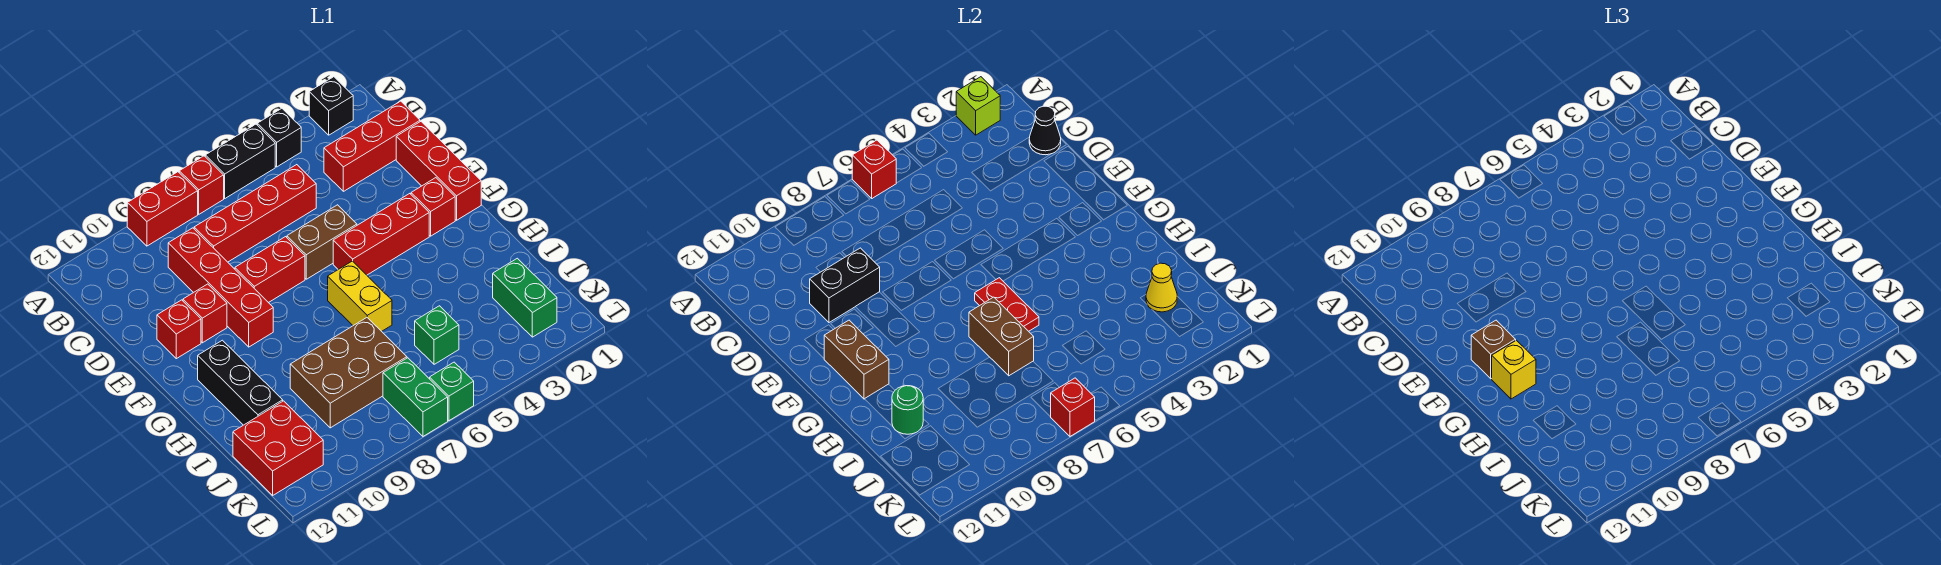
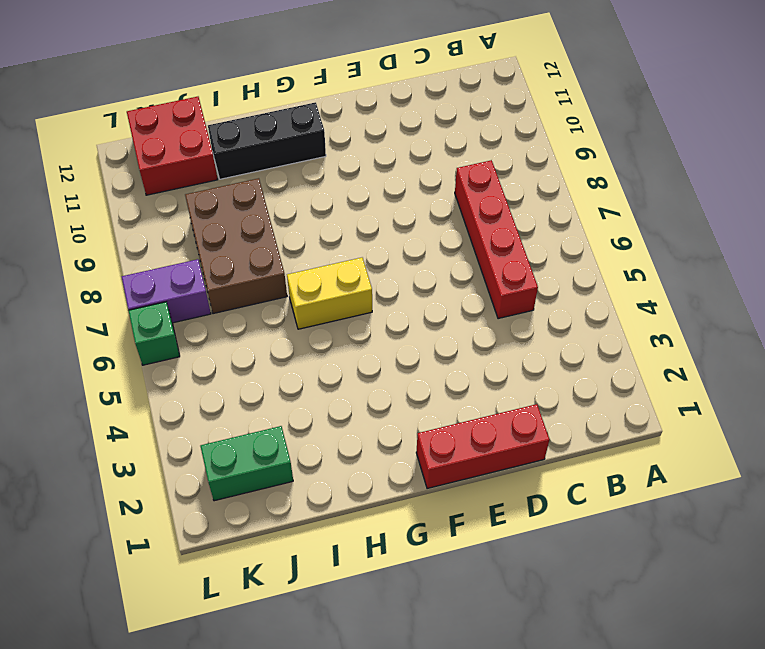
purple 1x2 brick [122,259,211,323] -> green 1x2 brick [383,358,448,436]
none -> black 1x1 brick [309,77,353,135]
none -> black 1x1 brick [257,108,301,167]
none -> black 1x2 brick [205,124,275,198]
none -> red 1x1 brick [179,156,224,214]

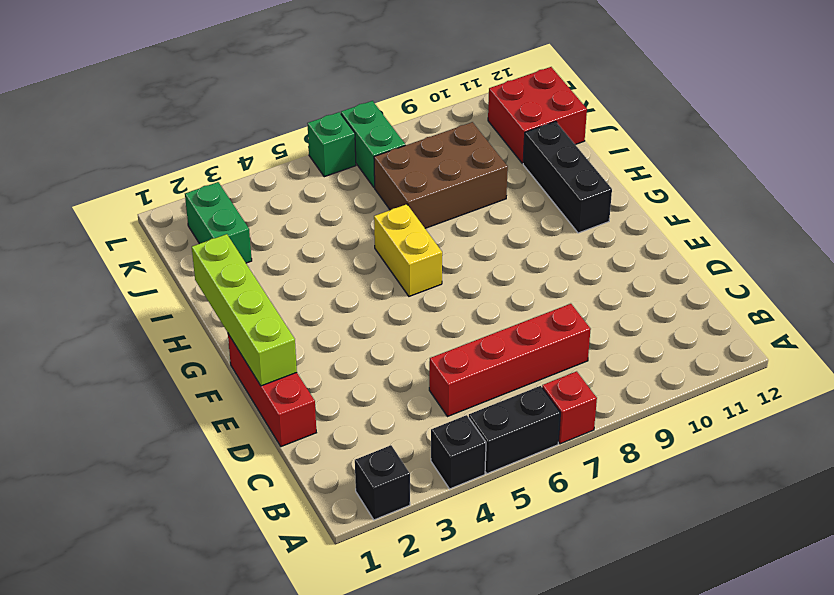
lime 1x4 brick [192,234,297,386] -> none
none -> red 1x2 brick [127,172,198,246]
none -> red 1x3 brick [324,101,420,191]
none -> red 1x4 brick [168,228,273,347]
none -> brown 1x2 brick [287,205,357,279]

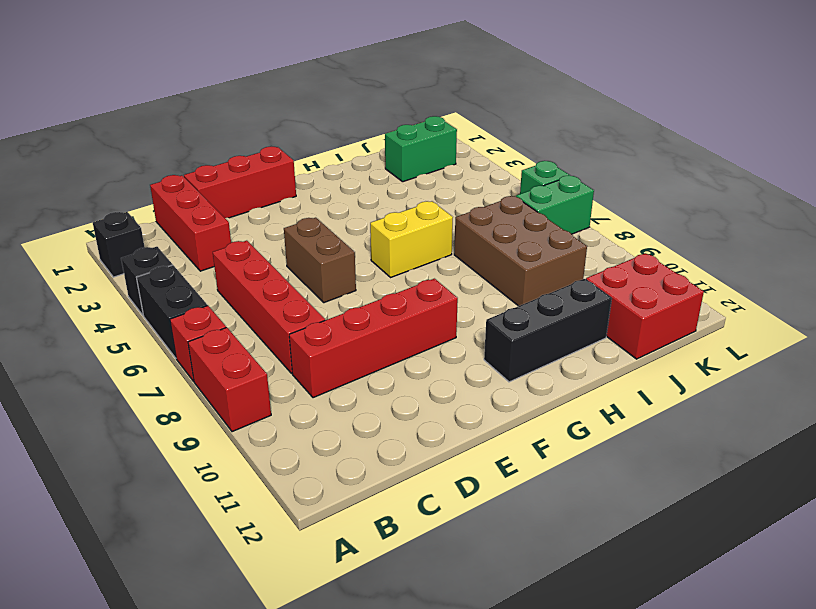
none -> red 1x2 brick [235,237,305,303]
none -> red 1x1 brick [183,284,227,343]
none -> red 1x1 brick [157,300,201,359]
none -> red 1x1 brick [411,178,455,236]

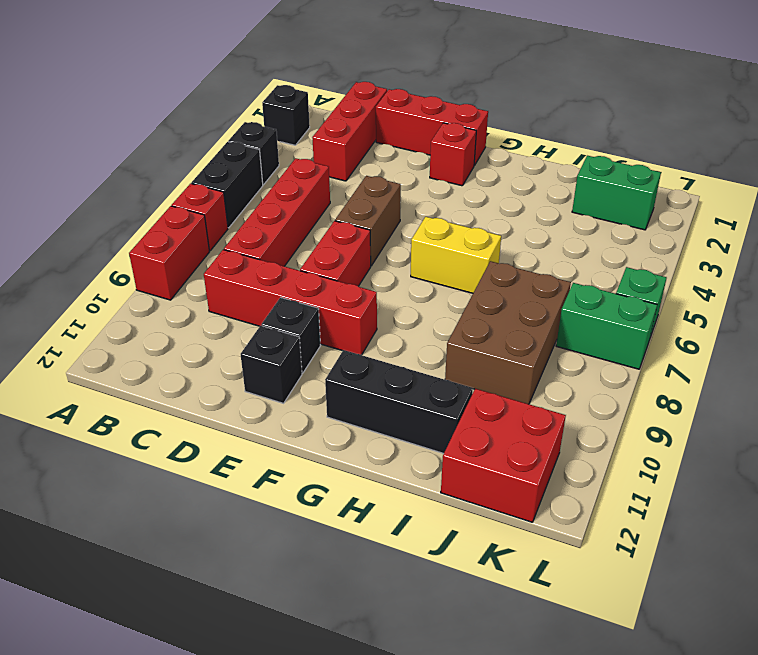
black 1x1 brick [261,297,320,373] -> red 1x1 brick [183,284,227,343]
black 1x1 brick [241,326,302,403] -> red 1x1 brick [157,300,201,359]
none -> red 1x3 brick [333,194,429,275]
none -> green 1x1 brick [415,306,459,364]
none -> lime 1x1 brick [956,77,1000,135]
none -> red 1x1 brick [852,140,896,198]

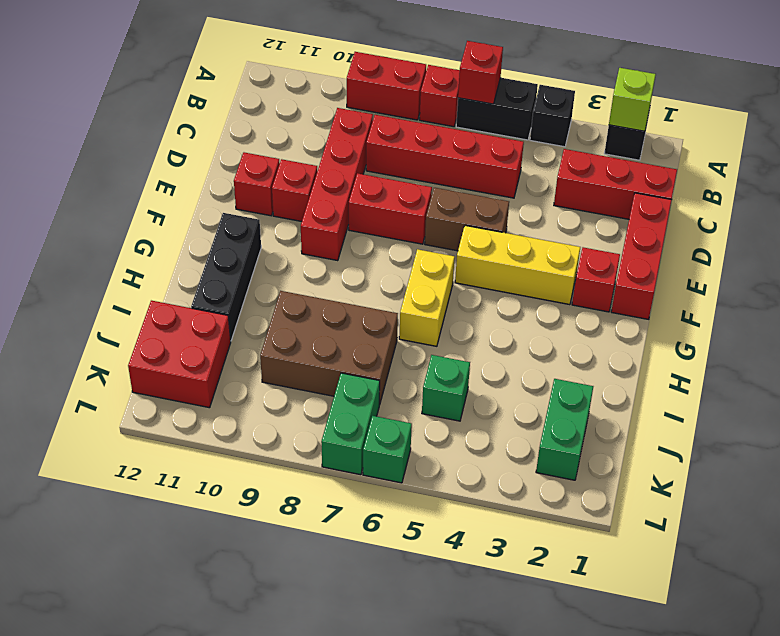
yellow 1x3 brick [455,225,580,305] -> red 1x3 brick [333,194,429,275]
none -> black 1x1 cone [1029,106,1061,155]
none -> black 1x2 brick [810,248,880,322]
none -> brown 1x2 brick [824,320,889,399]
none -> red 1x2 plate [975,278,1039,331]

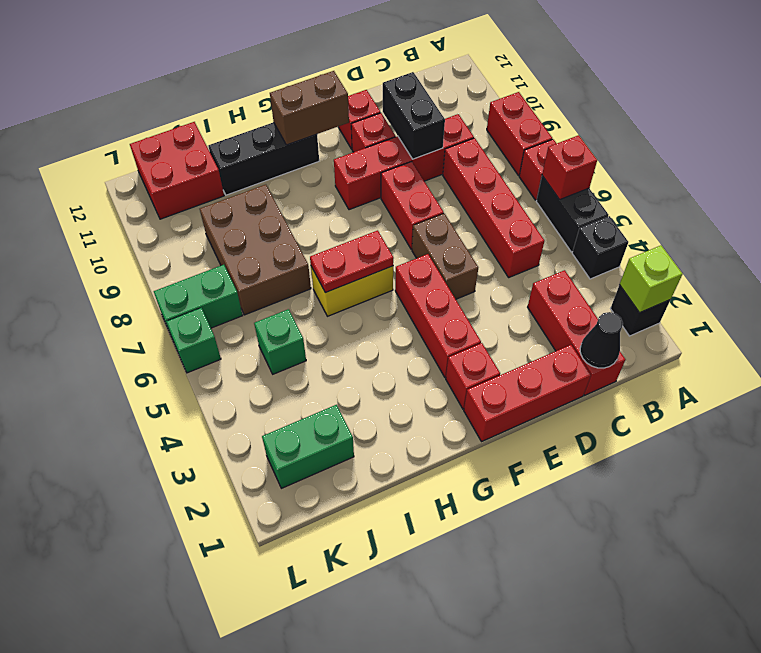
none -> brown 1x2 brick [969,297,1034,376]
none -> green 1x1 round brick [892,386,923,434]
none -> yellow 1x1 cone [1146,263,1177,312]
none -> red 1x1 brick [1051,378,1095,436]

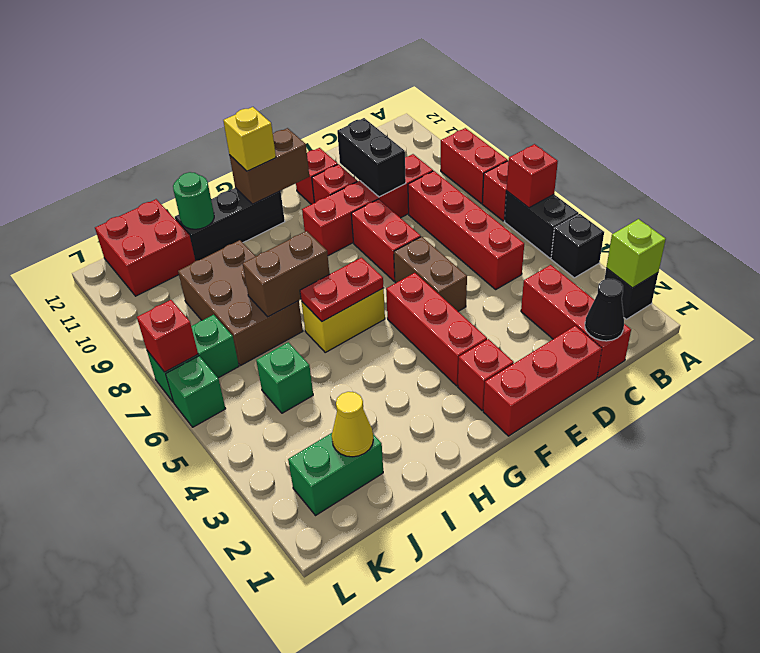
none -> brown 1x1 brick [1471,320,1516,379]

